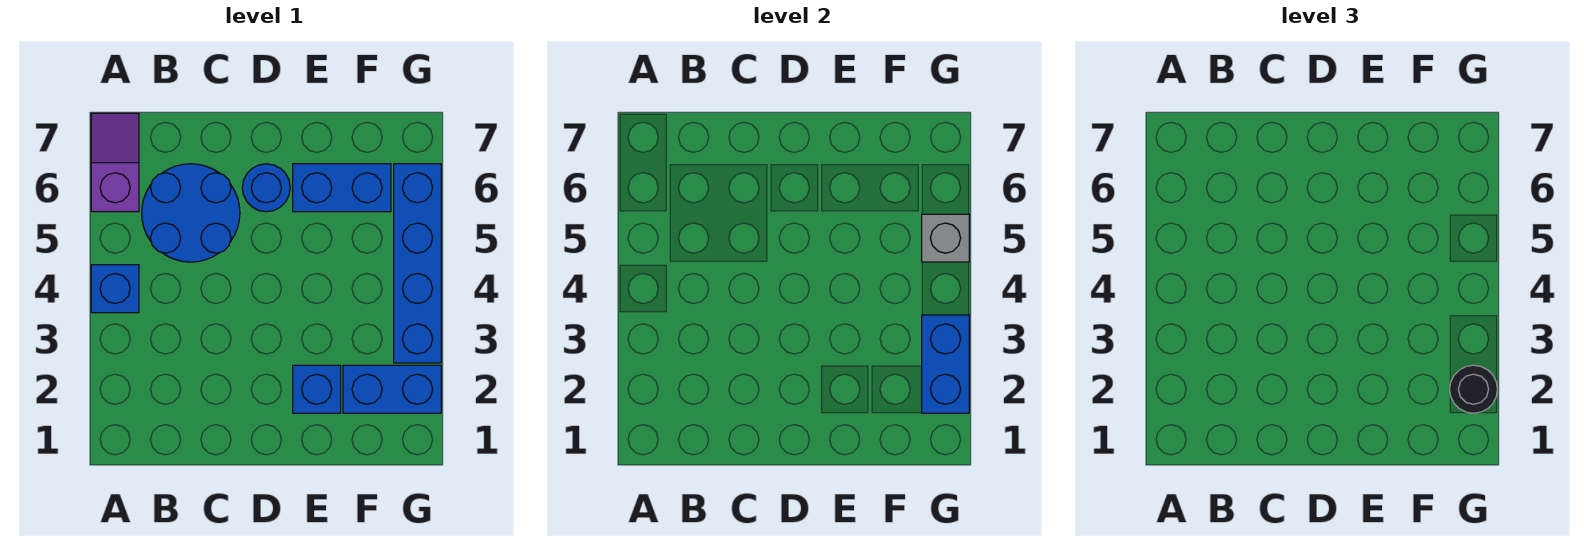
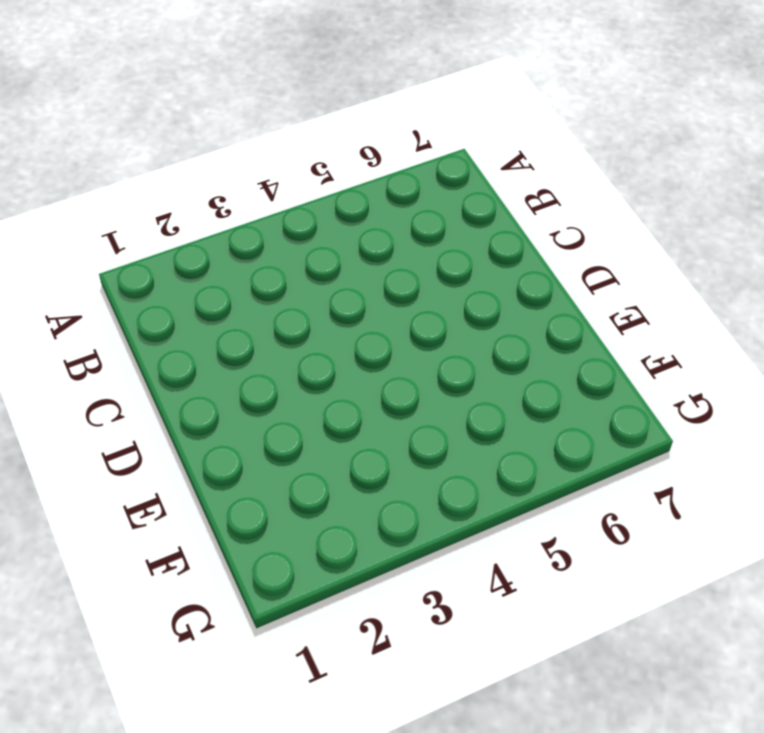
none -> blue 1x1 brick [91,265,139,313]
none -> purple 1x2 slope [91,113,139,212]

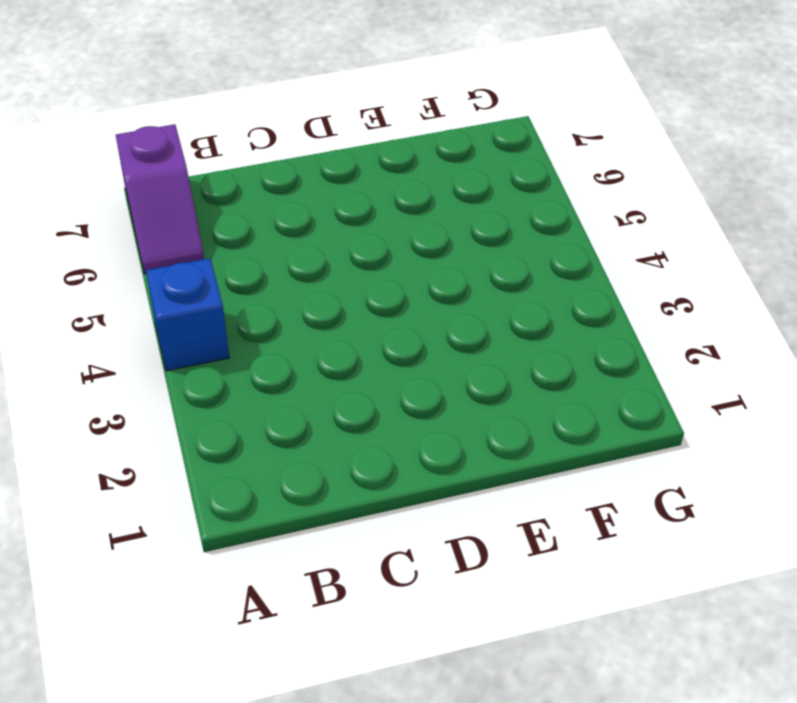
purple 1x2 slope [116,124,204,274] -> purple 1x2 slope turned to [91,113,139,212]
none -> blue 2x2 round brick [142,164,240,262]
none -> blue 1x1 round brick [242,164,290,212]

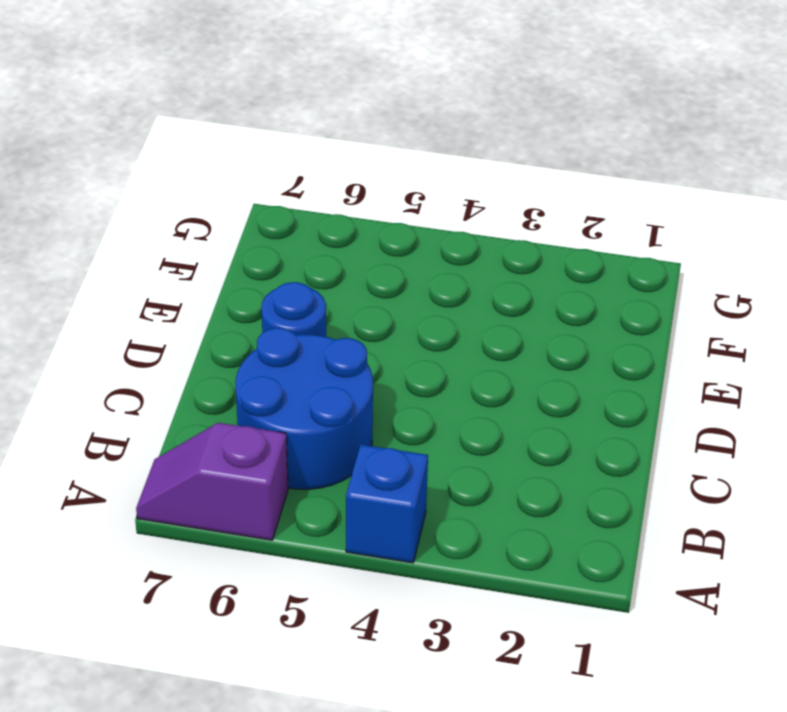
none -> blue 1x1 brick [293,365,341,413]
none -> blue 1x2 brick [293,164,391,212]

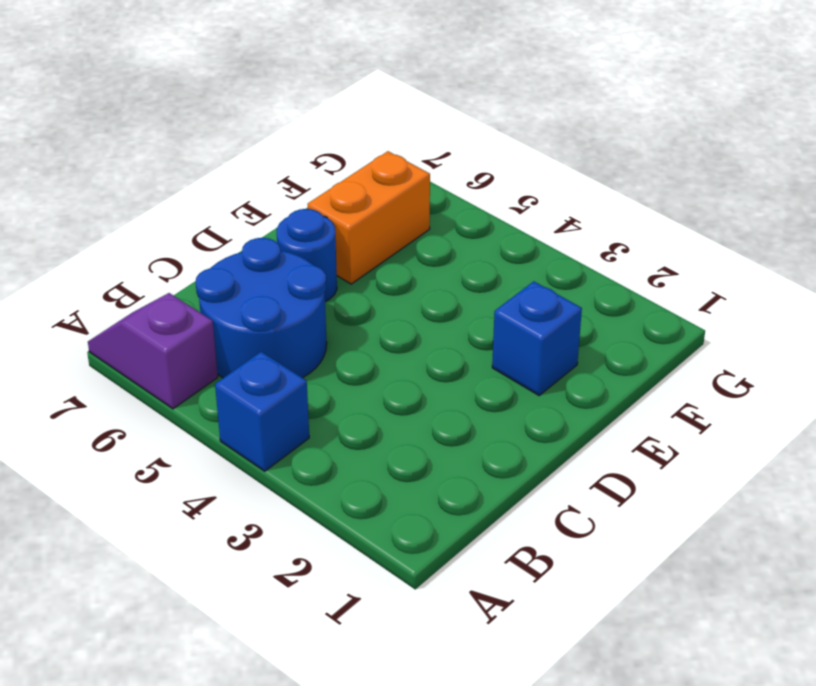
orange 1x2 brick [308,151,430,284] -> blue 1x2 brick [293,164,391,212]
none -> blue 1x2 brick [343,365,441,413]
none -> blue 1x4 brick [394,164,441,363]

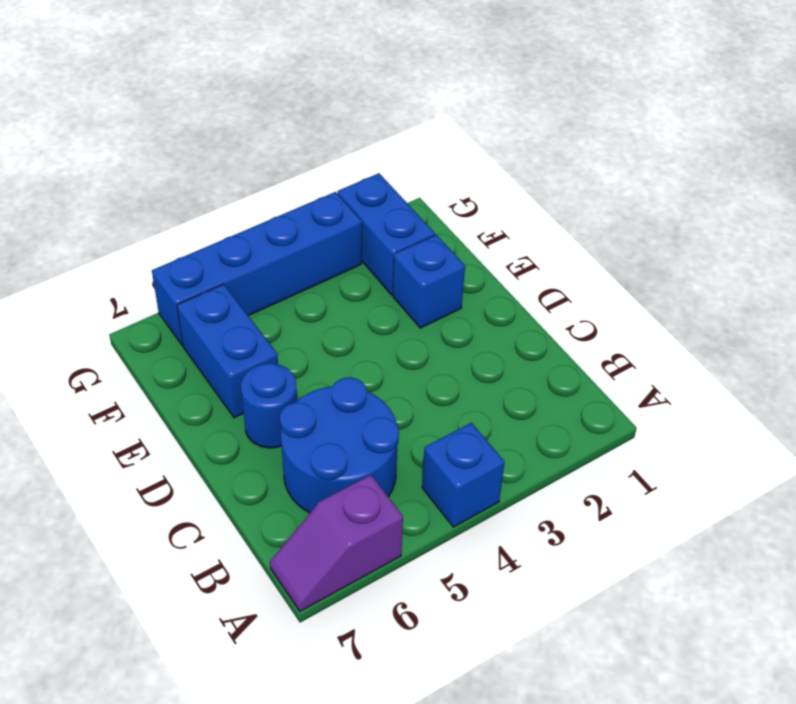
none -> blue 1x2 brick [922,315,969,413]
none -> grey 1x1 brick [922,214,969,262]

